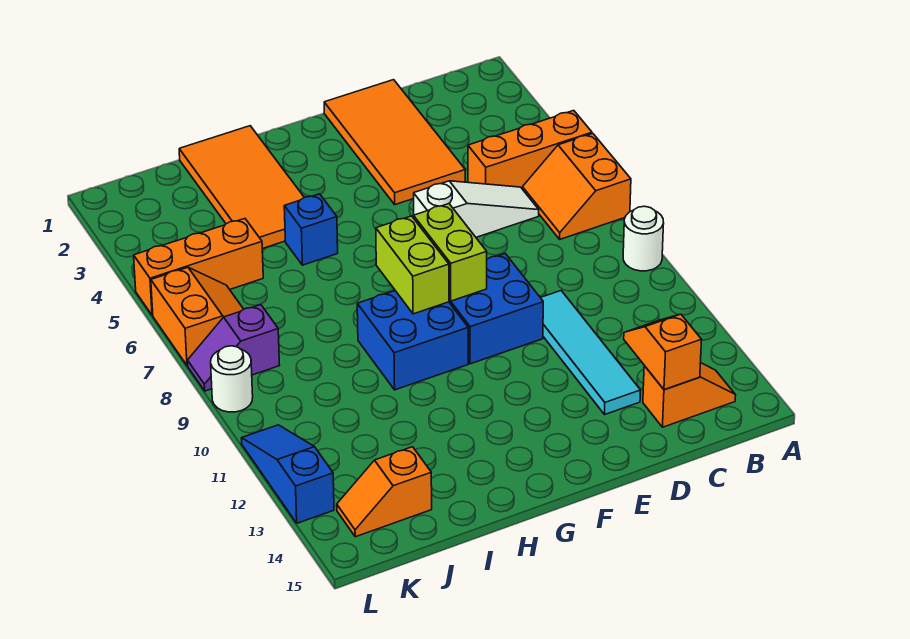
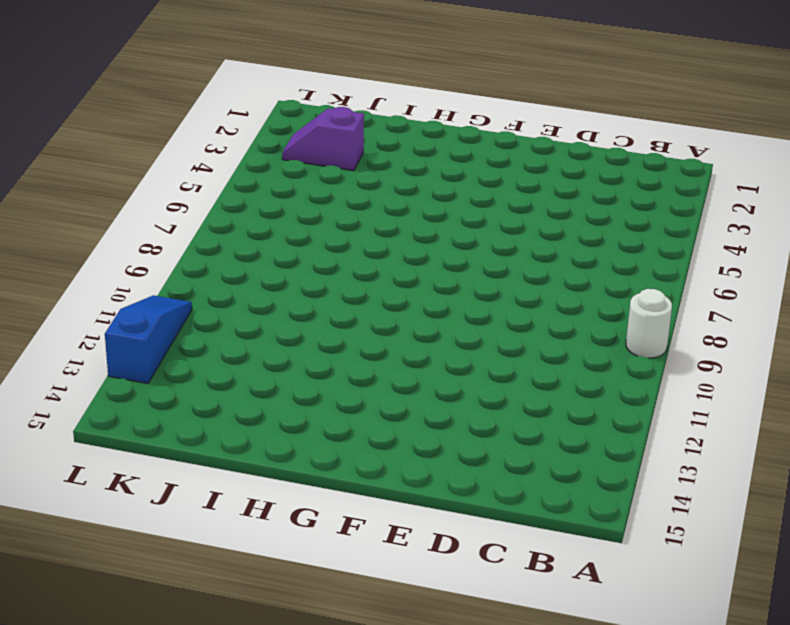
purple 1x2 slope [282,107,364,171] -> purple 1x2 slope moved to [188,305,280,391]
none -> orange 1x3 brick [468,111,592,188]
none -> orange 2x2 slope [522,134,631,239]
none -> orange 1x2 slope [643,363,736,427]

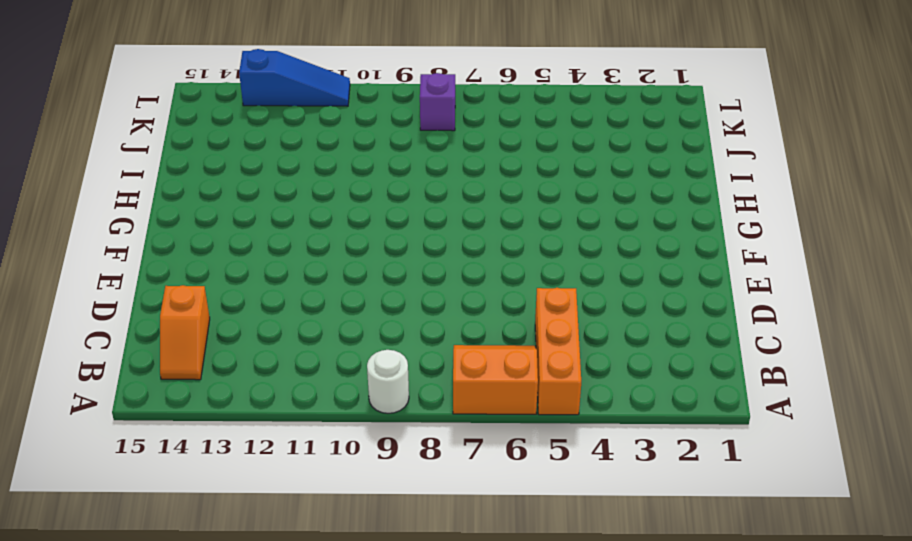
none -> white 1x3 slope [414,181,539,237]
none -> orange 2x4 tile [324,80,465,205]
none -> cyan 1x4 tile [541,291,641,415]

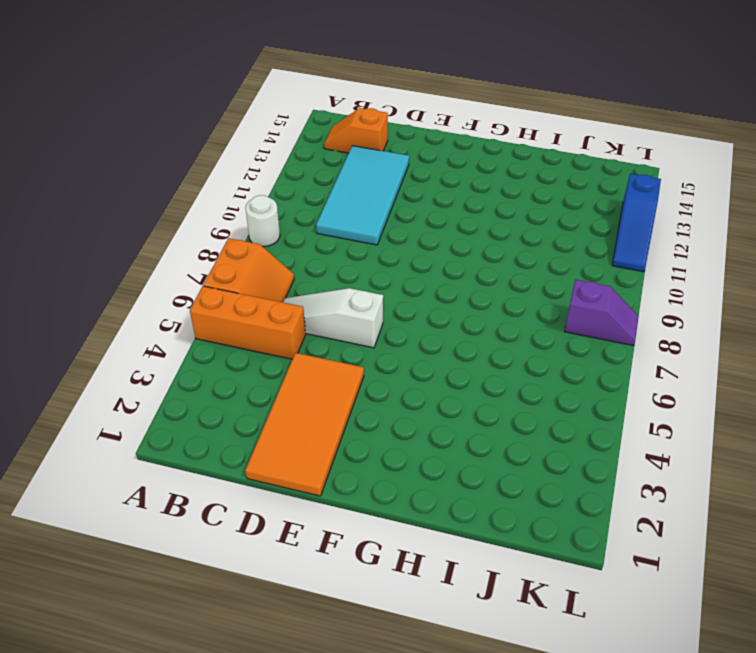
cyan 2x4 tile [316,146,409,245] -> cyan 1x4 tile [541,291,641,415]
none -> blue 2x2 brick [449,254,543,364]
none -> blue 2x2 brick [357,291,468,390]
none -> orange 2x4 tile [179,126,304,249]

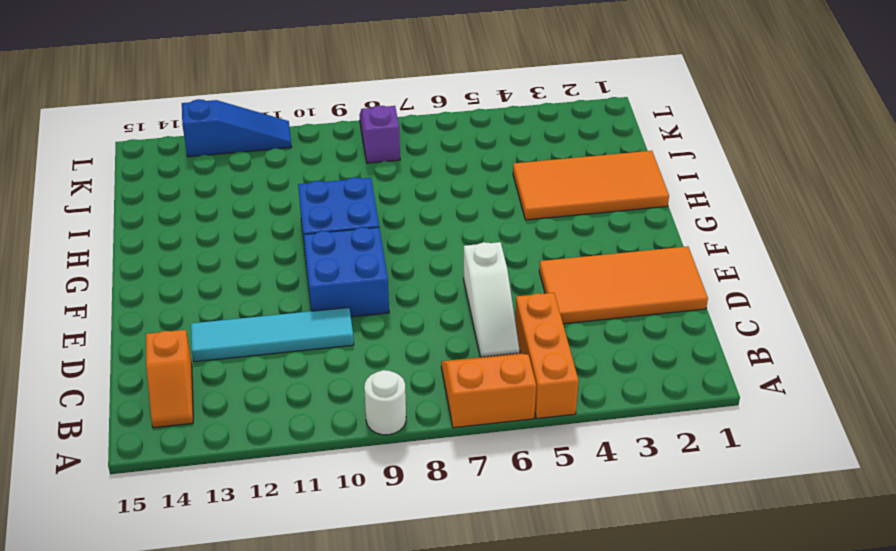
none -> blue 1x1 brick [284,194,338,265]
none -> orange 1x3 brick [134,219,263,315]
none -> orange 1x2 slope [337,447,432,537]

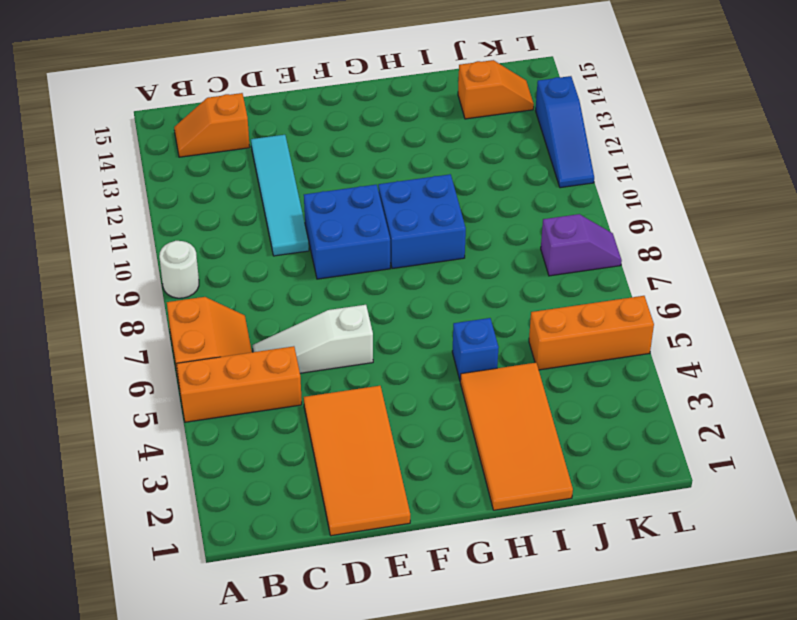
none -> orange 2x2 slope [151,267,244,366]
none -> white 1x1 round brick [211,346,253,412]
none -> orange 1x2 slope [624,314,702,390]

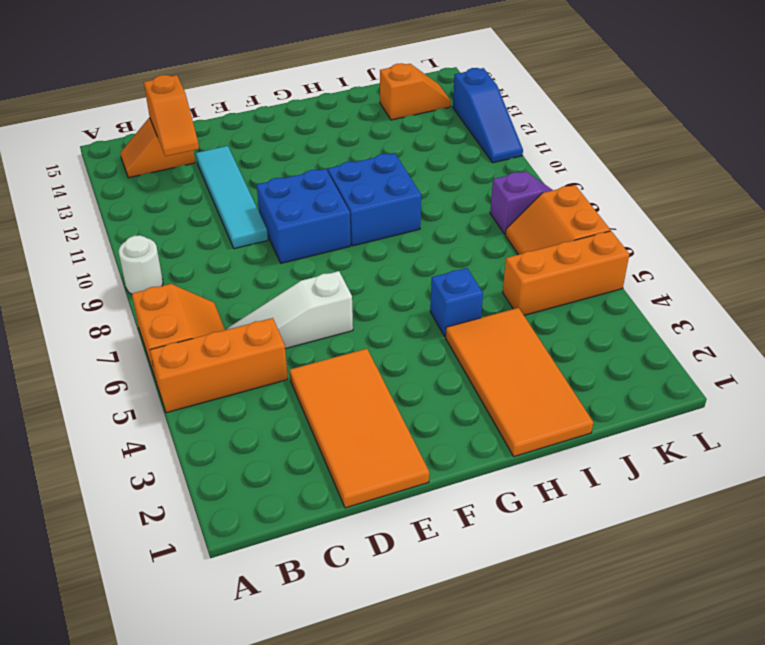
none -> white 1x1 round brick [211,346,253,412]
none -> lime 1x2 brick [413,204,487,301]
none -> lime 1x2 brick [376,216,449,314]

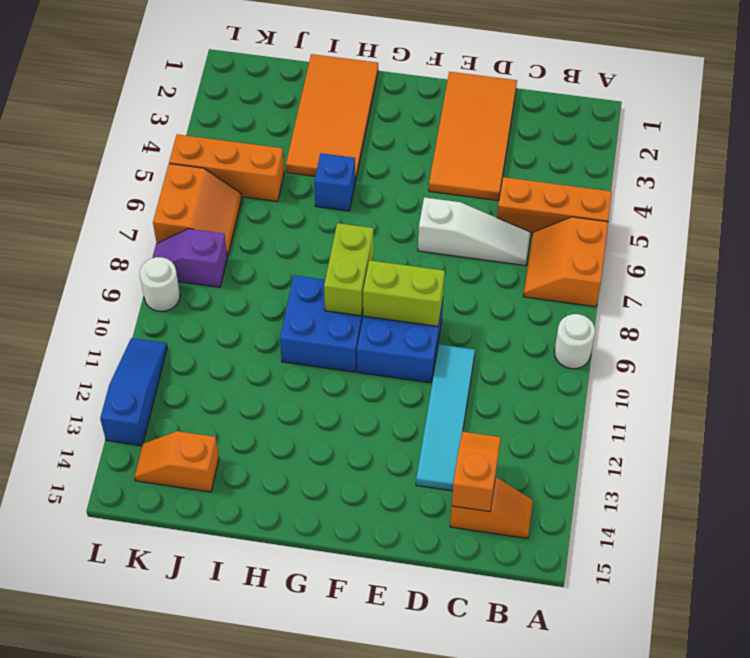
lime 1x2 brick [363,260,445,326] -> lime 1x2 brick turned to [413,204,487,301]

